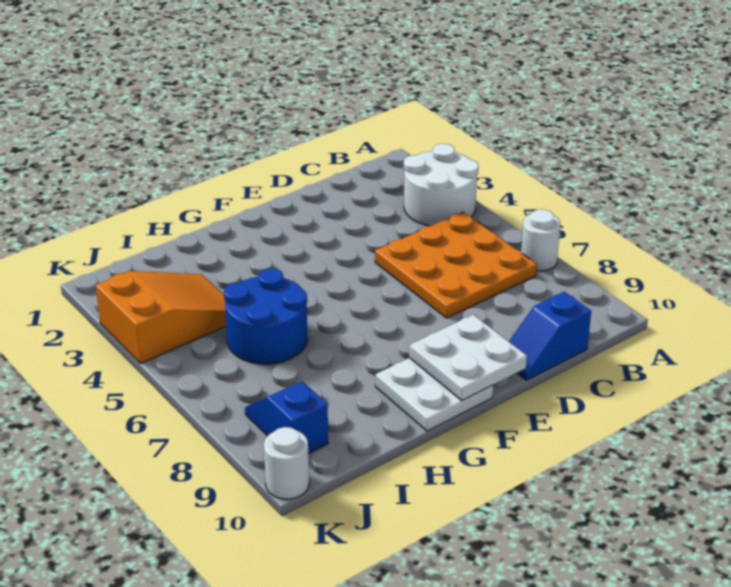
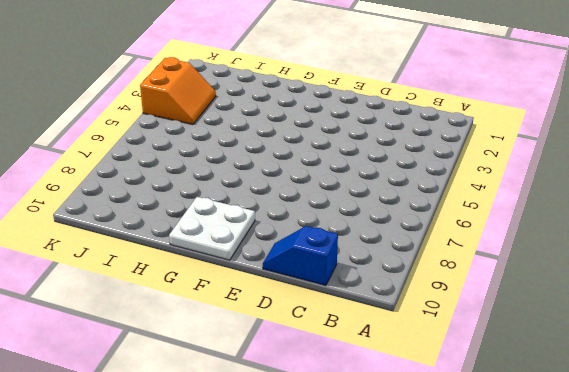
orange 2x2 slope [140,57,216,125] -> orange 2x3 slope [96,271,227,364]
none -> white 2x2 round brick [404,144,478,226]
none -> white 1x1 round brick [521,209,560,271]

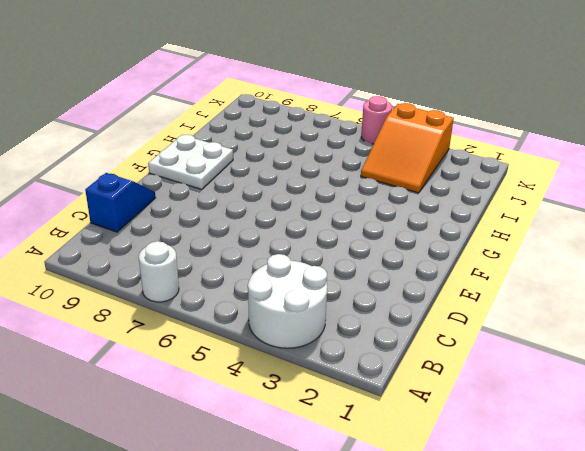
pink 1x1 round brick [361,96,392,144] -> none
none -> orange 3x3 plate [375,212,537,318]
none -> blue 2x2 round brick [224,268,307,364]

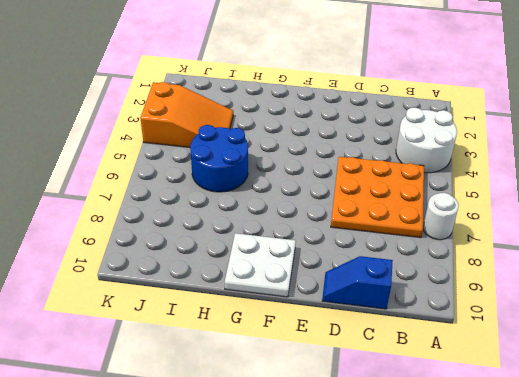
none -> blue 1x2 slope [245,381,328,454]
none -> white 1x1 round brick [264,427,309,499]

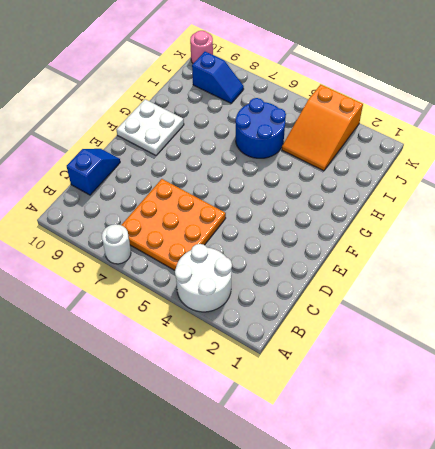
pink 1x1 round brick [190,31,213,63] -> white 1x1 round brick [264,427,309,499]
none -> white 2x2 plate [409,315,527,401]

